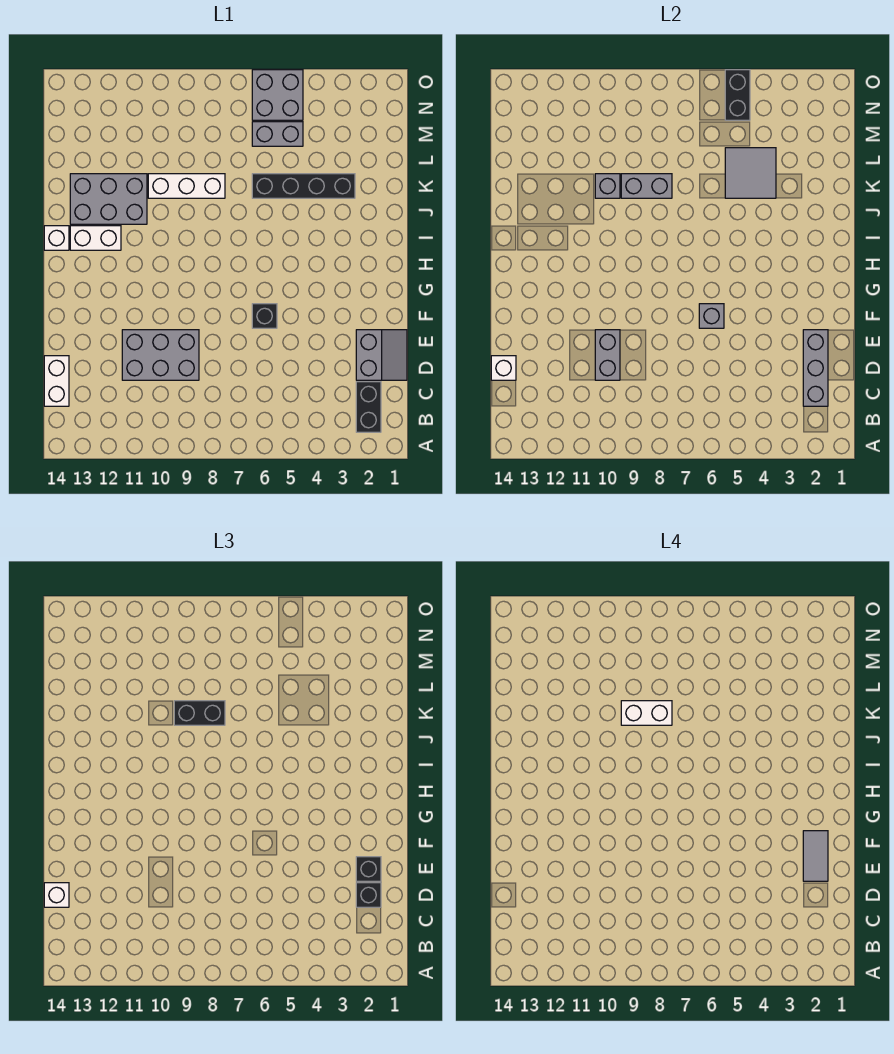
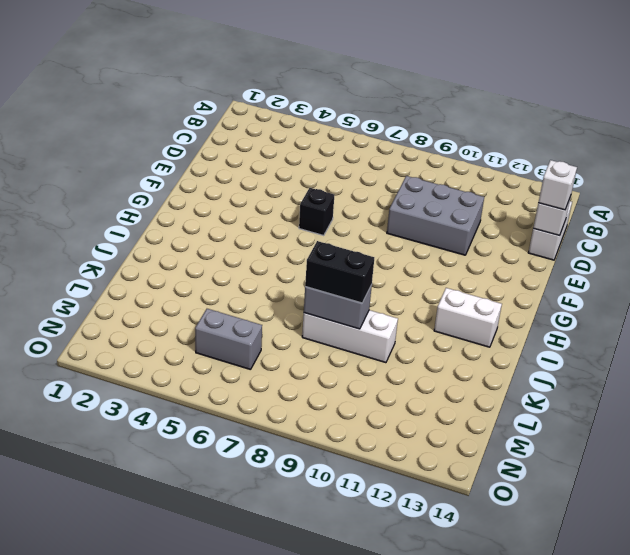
none -> black 1x2 brick [356,382,381,432]
none -> grey 2x2 slope [356,330,407,380]
none -> white 1x1 brick [44,226,69,250]

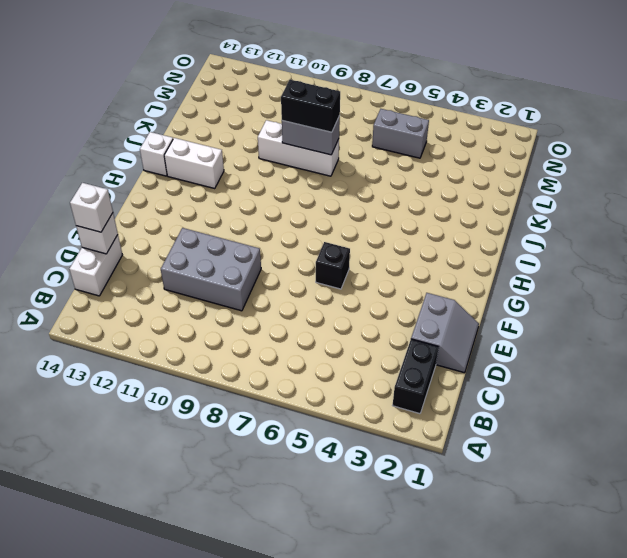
none -> grey 2x3 brick [70,174,147,224]
none -> black 1x4 brick [252,174,355,198]
none -> grey 2x2 brick [252,70,303,120]

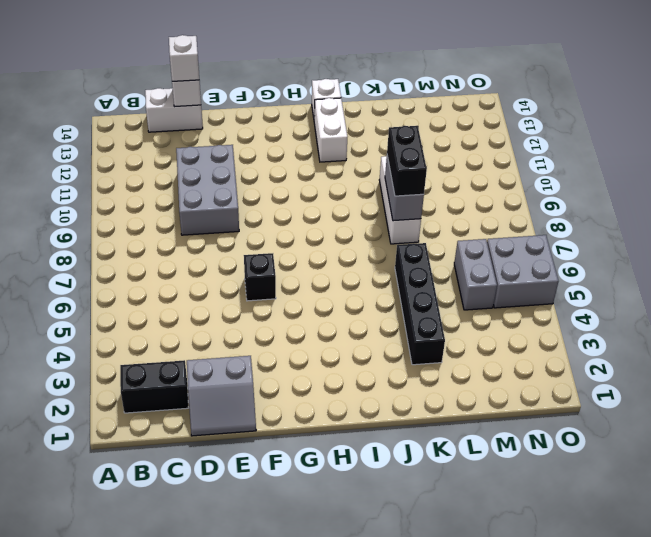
none -> grey 2x3 brick [70,174,147,224]
none -> grey 1x3 brick [803,330,828,406]
none -> grey 1x2 brick [595,330,620,380]

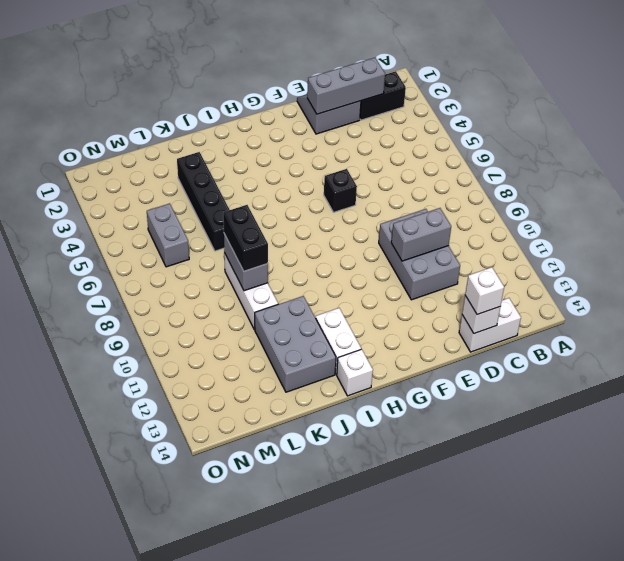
none -> grey 2x2 brick [252,70,303,120]
none -> grey 1x1 brick [699,304,724,328]
none -> grey 2x2 tile [725,148,776,198]

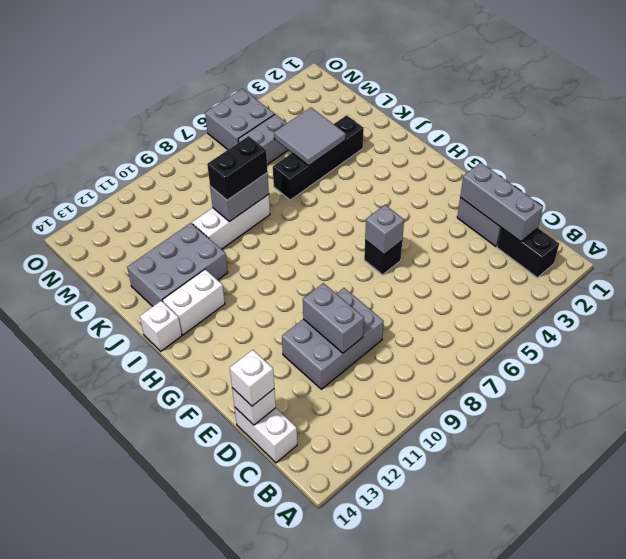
none -> grey 1x1 brick [595,174,620,198]
none -> black 1x2 brick [725,70,750,120]
none -> black 1x1 brick [356,883,381,907]

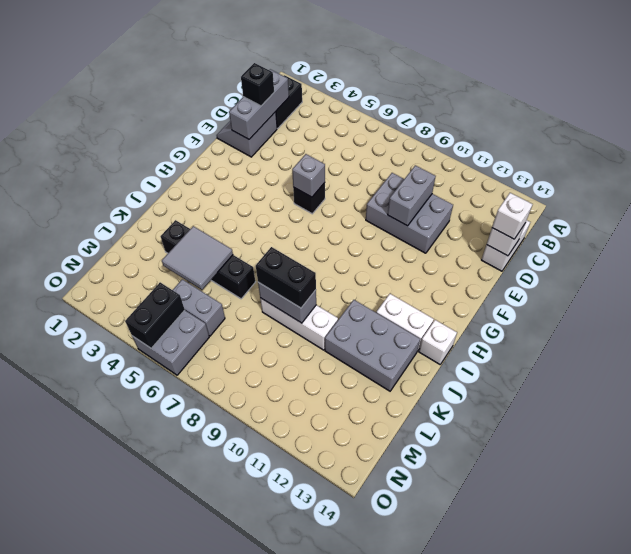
none -> grey 1x1 brick [595,174,620,198]
none -> black 1x1 brick [356,857,381,881]
none -> grey 1x2 tile [803,831,828,881]

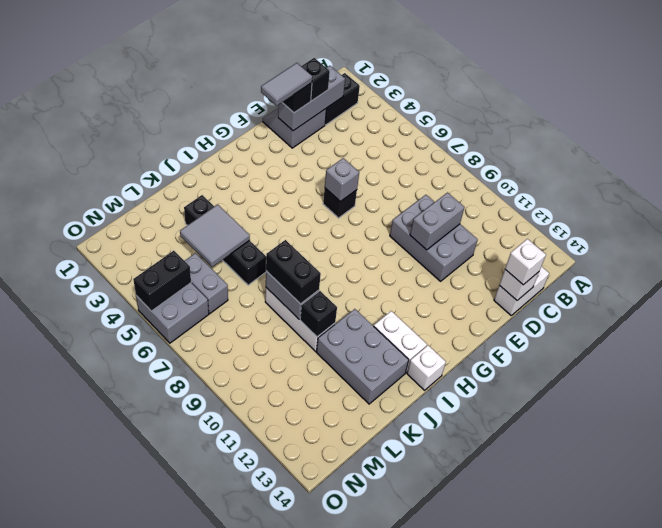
black 1x1 brick [300,291,337,337] -> grey 1x1 brick [595,174,620,198]
none -> white 1x2 brick [621,701,672,725]

